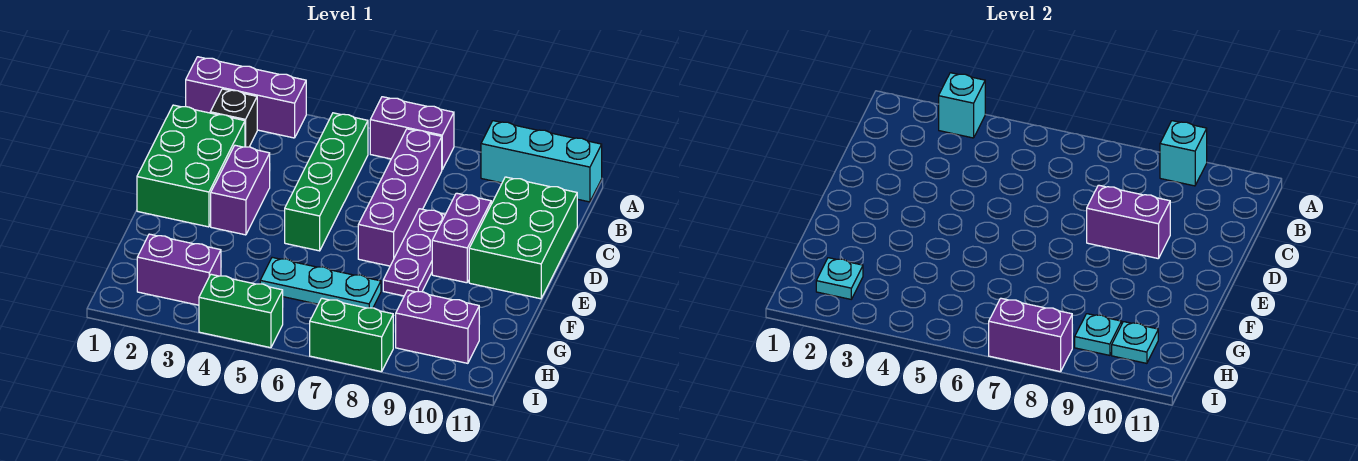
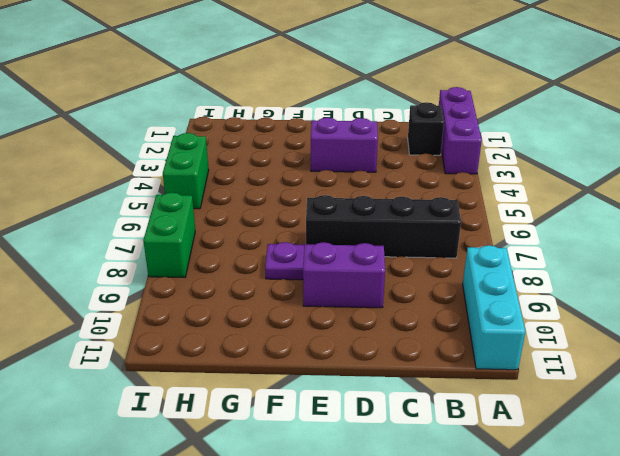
black 1x4 brick [306,195,461,258] -> purple 1x4 brick [358,129,442,266]
none -> purple 1x2 brick [370,97,454,169]
none -> green 1x4 brick [285,113,368,251]
none -> green 2x3 brick [137,105,245,227]

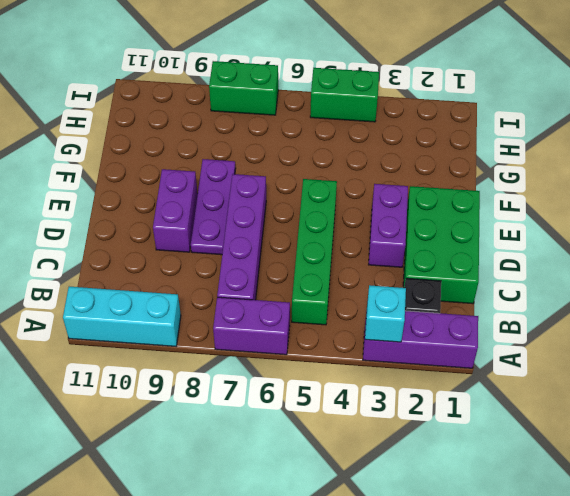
none -> green 2x3 brick [469,177,577,299]
none -> cyan 1x3 plate [260,257,381,308]
none -> purple 1x2 brick [137,234,221,305]

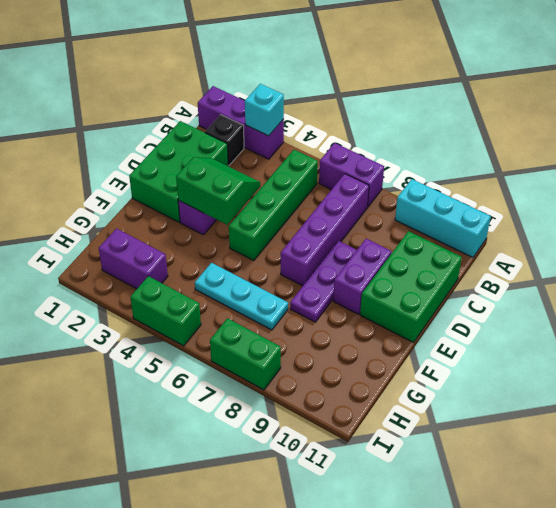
green 2x2 slope [176,157,260,225] -> none
none -> purple 1x2 brick [396,290,479,363]
none -> cyan 1x1 brick [1160,121,1207,186]
none -> purple 1x2 brick [1087,185,1170,259]

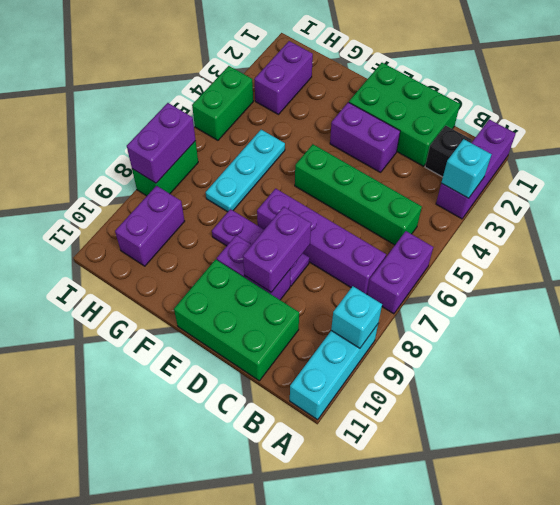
none -> cyan 1x1 plate [816,258,863,299]
none -> cyan 1x1 plate [1075,314,1122,355]
none -> cyan 1x1 plate [1112,322,1158,363]

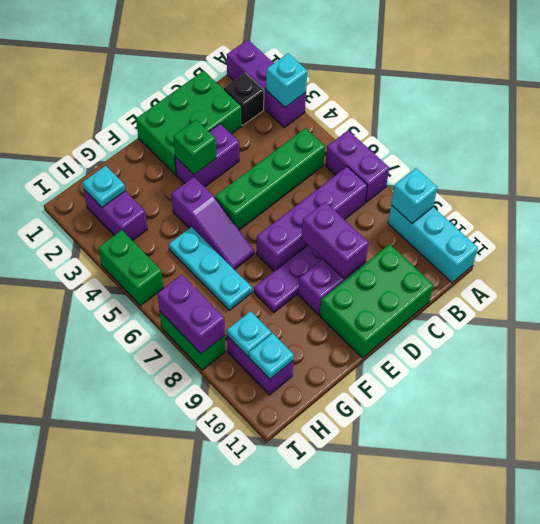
green 1x1 brick [173,120,216,174] -> none
purple 1x3 slope [171,177,254,270] -> none

